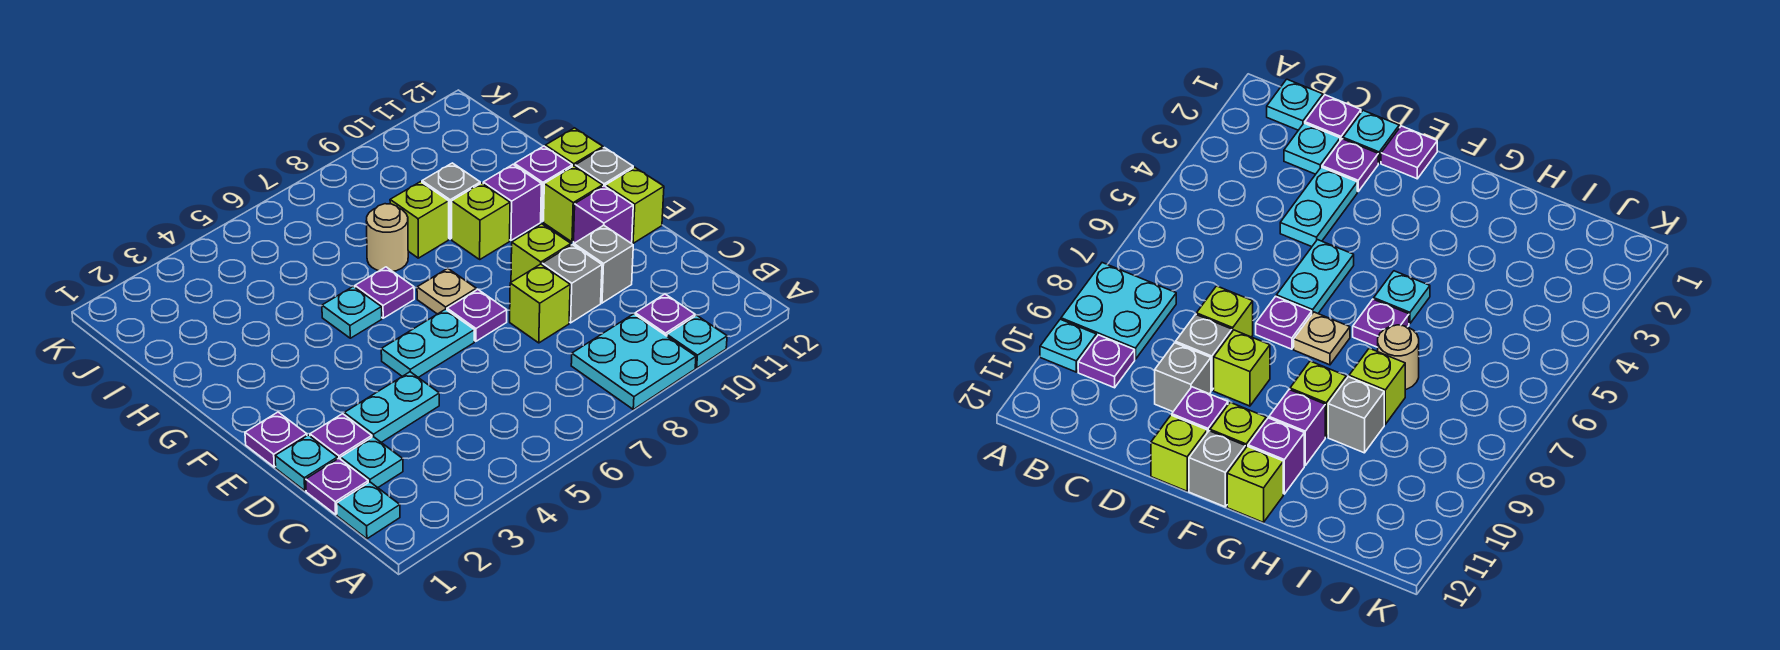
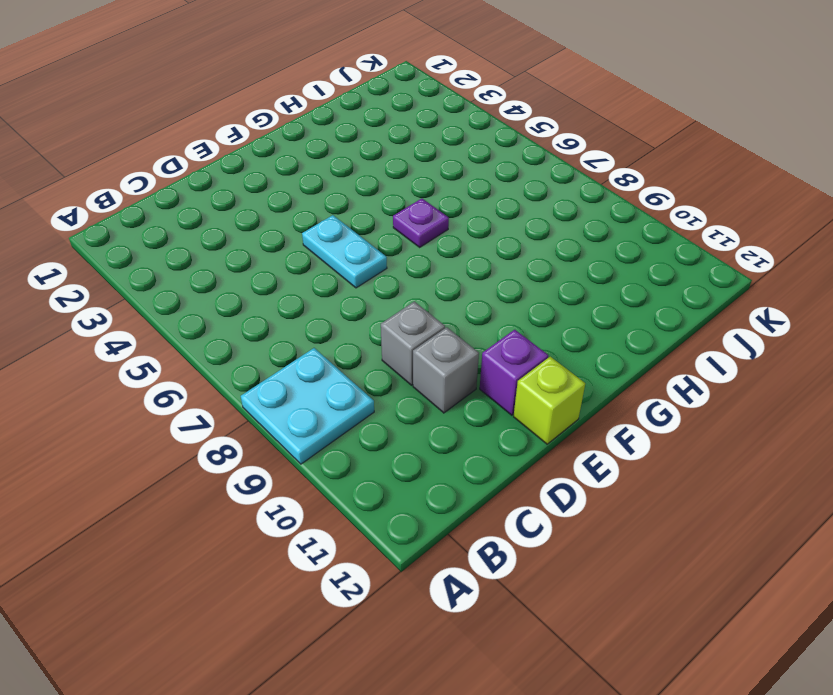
none -> cyan 1x1 plate [667,315,727,368]
none -> cyan 1x1 plate [337,482,400,539]
none -> purple 1x1 plate [635,294,695,336]
none -> purple 1x1 plate [306,458,368,514]

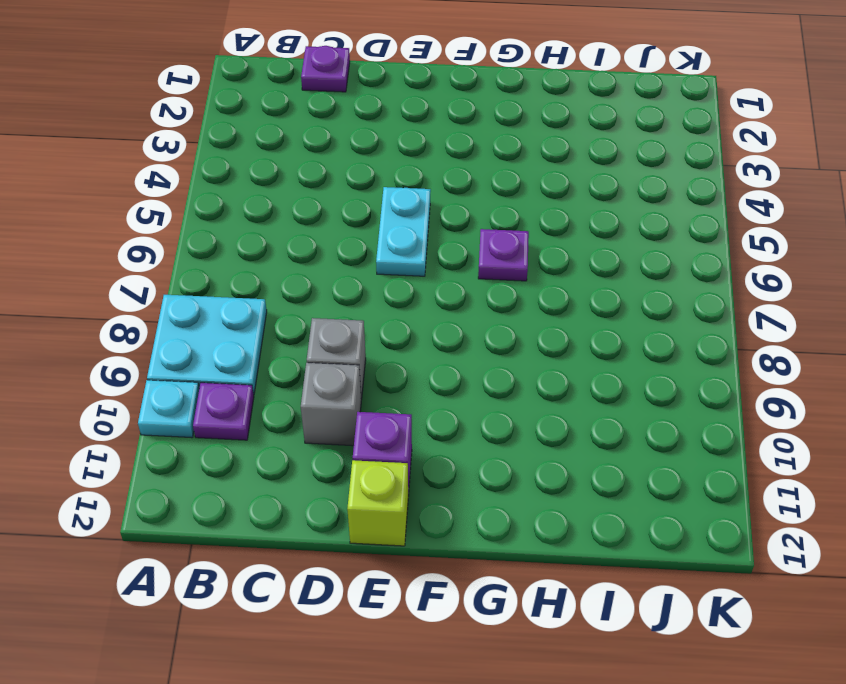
none -> cyan 1x1 plate [337,482,400,539]
none -> cyan 1x1 plate [341,437,403,488]
none -> cyan 1x1 plate [275,435,337,490]
none -> purple 1x1 plate [310,414,372,459]

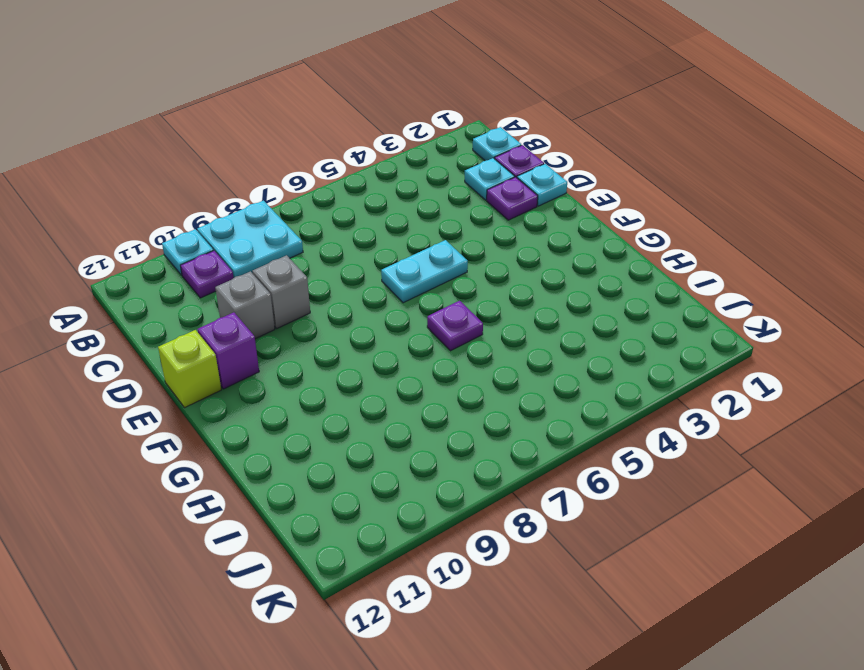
none -> cyan 1x2 plate [344,372,439,442]
none -> lime 1x1 brick [510,264,570,343]
none -> purple 1x1 plate [245,412,307,467]
none -> purple 1x1 plate [447,290,507,341]

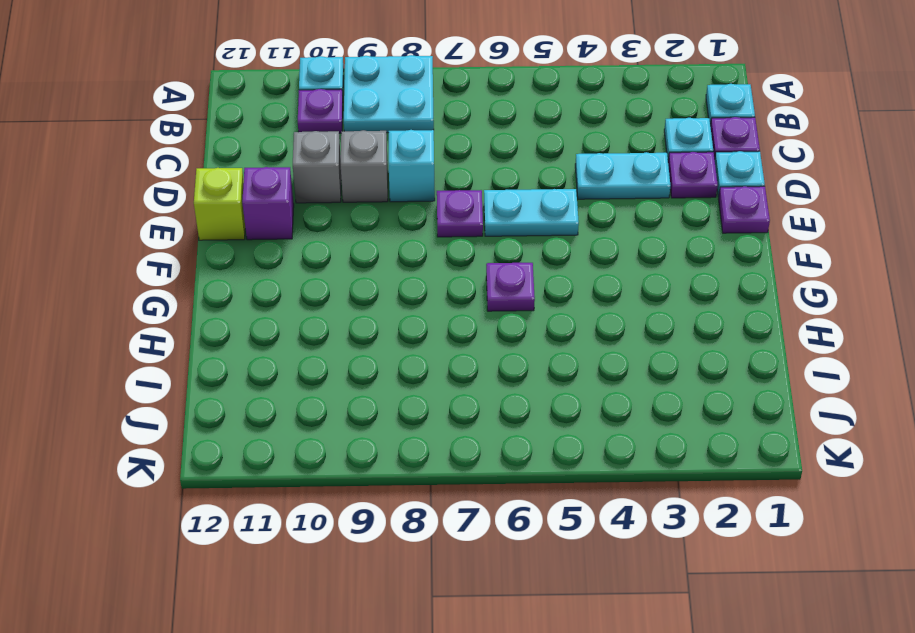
cyan 1x1 brick [389,130,435,202] -> lime 1x1 brick [510,264,570,343]
none -> lime 1x1 brick [511,224,571,282]
none -> tan 1x1 plate [417,268,476,314]
none -> lime 1x1 brick [544,166,603,242]
none -> grey 1x1 brick [575,148,633,187]

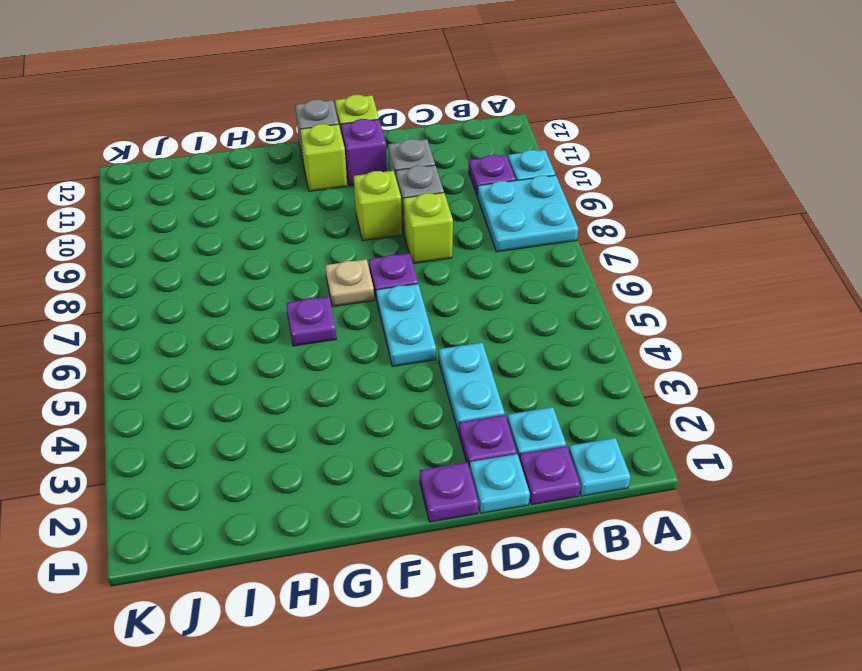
none -> cyan 1x1 plate [322,286,382,338]
none -> lime 1x1 brick [452,183,510,259]
none -> purple 1x1 brick [483,165,541,240]
none -> purple 1x1 brick [515,146,572,222]

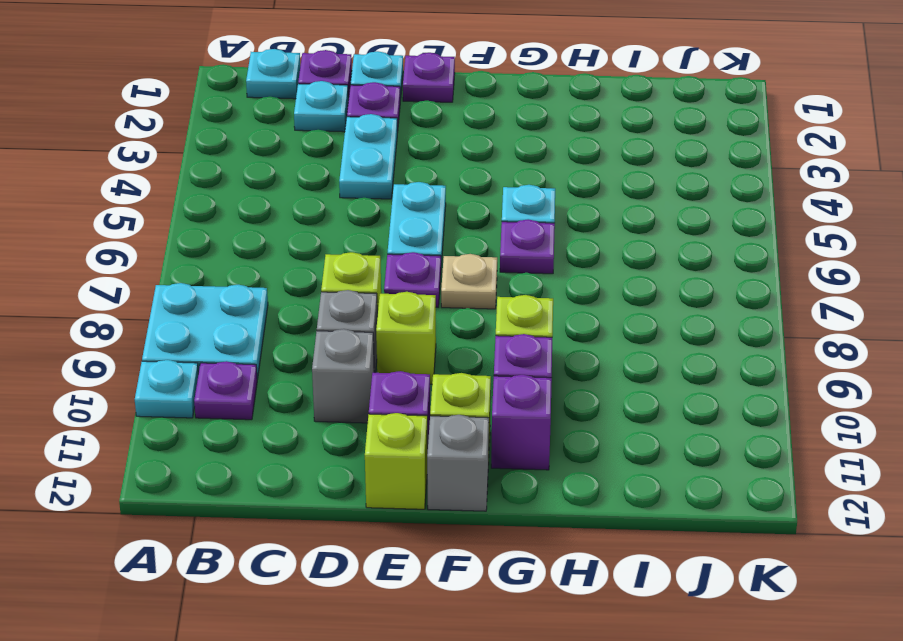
none -> lime 1x1 brick [545,128,603,166]
none -> tan 1x1 round brick [366,204,408,271]
none -> lime 1x1 brick [390,182,449,258]
none -> grey 1x1 brick [422,163,480,239]

